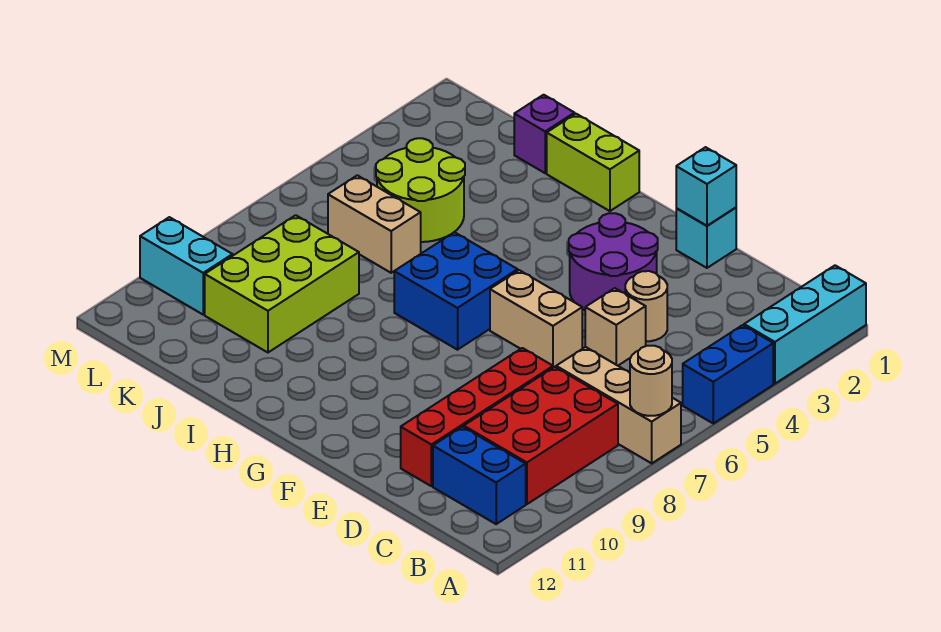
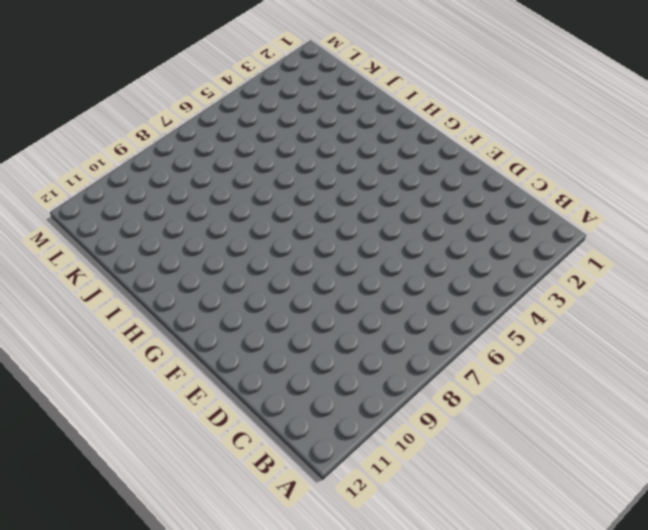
none -> cyan 1x3 brick [744,265,866,384]
none -> blue 1x2 brick [683,325,773,423]
none -> tan 1x3 brick [556,347,681,463]

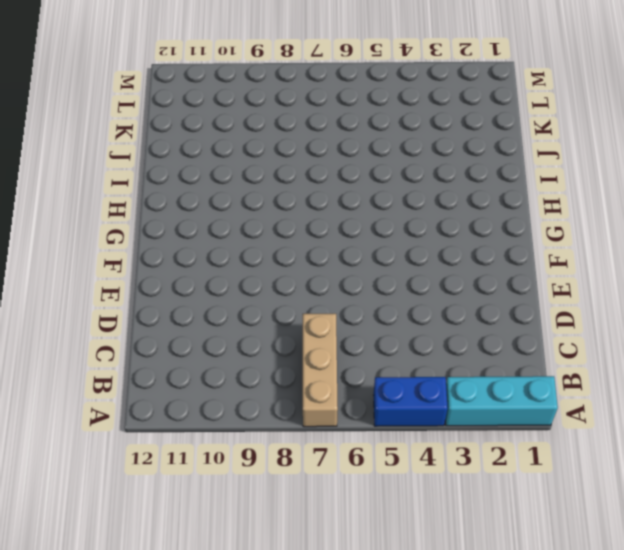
none -> red 2x3 brick [464,367,618,504]
none -> blue 1x2 brick [433,427,526,524]
none -> tan 1x1 round brick [625,271,667,341]

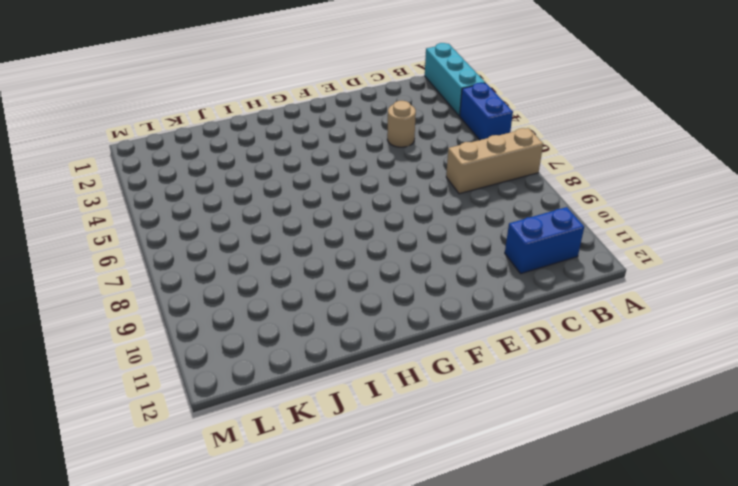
none -> red 2x3 brick [464,367,618,504]
none -> tan 1x1 brick [585,288,646,366]
none -> red 1x4 brick [401,348,553,486]

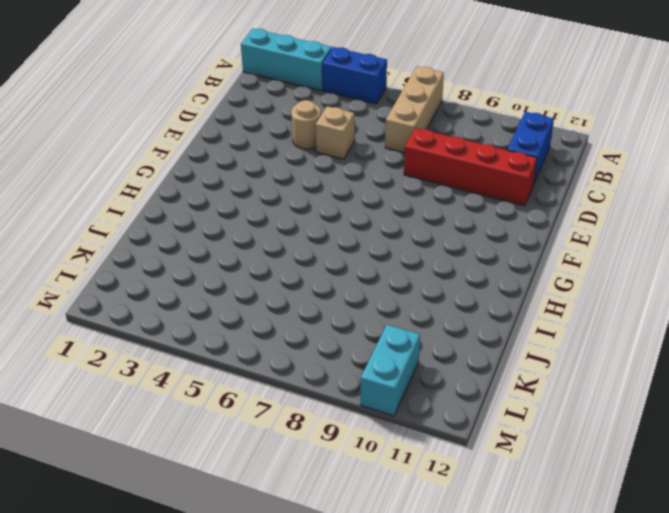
none -> red 2x3 brick [464,367,618,504]
none -> cyan 1x1 brick [676,208,736,268]
none -> purple 2x2 round brick [569,213,658,310]

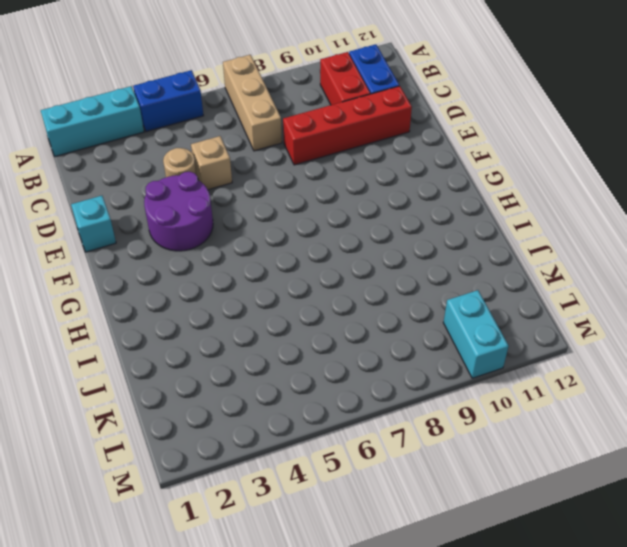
red 1x2 brick [320,52,370,105] -> red 2x3 brick [464,367,618,504]
none -> tan 1x2 brick [490,270,582,368]
none -> blue 2x2 brick [394,232,518,350]
none -> lime 1x2 brick [547,114,639,211]

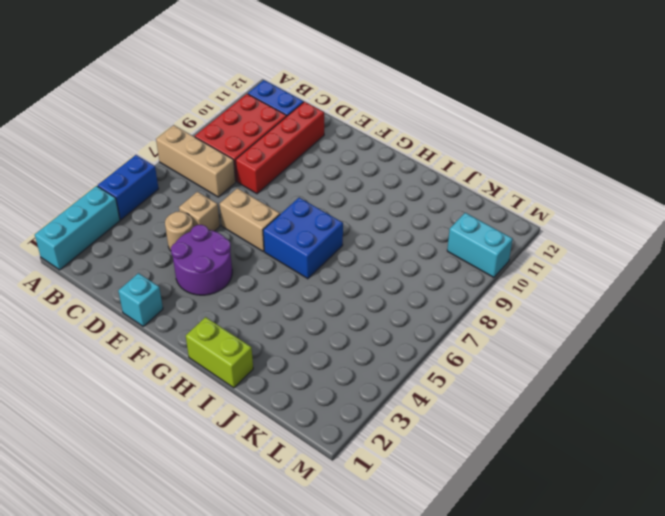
none -> purple 1x1 brick [514,95,575,173]
none -> lime 2x2 round brick [376,138,465,242]
none -> tan 1x2 brick [328,175,421,273]

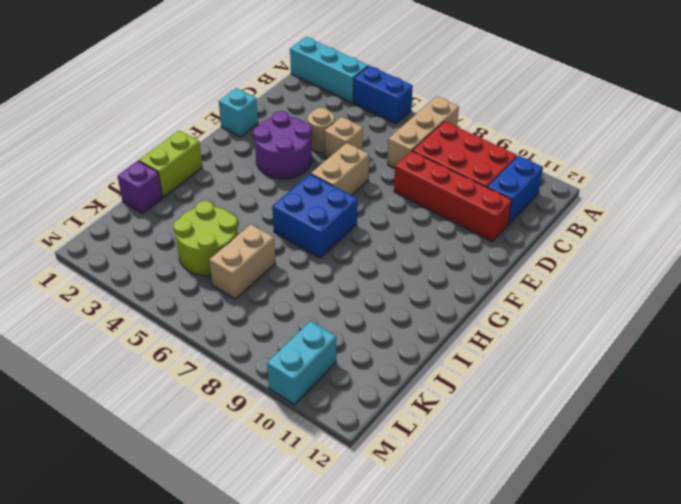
none -> lime 2x3 brick [205,215,359,352]
none -> tan 1x1 round brick [630,346,672,416]
none -> cyan 1x1 brick [676,147,736,226]

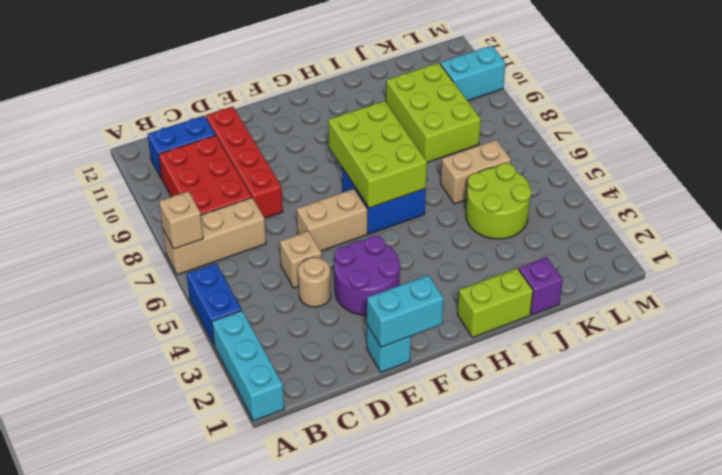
tan 1x1 brick [159,191,203,249] -> tan 1x1 round brick [630,346,672,416]
cyan 1x2 brick [367,275,444,347] -> cyan 1x1 brick [676,147,736,226]
lime 2x3 brick [328,101,427,208] -> none

